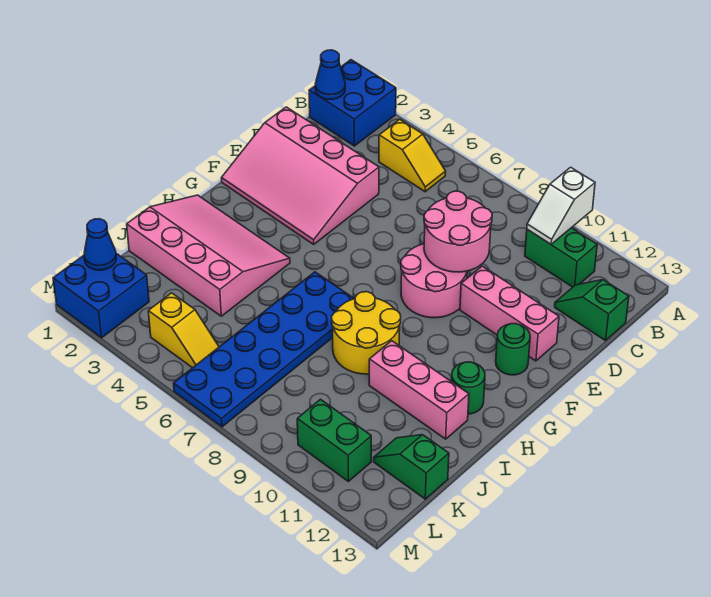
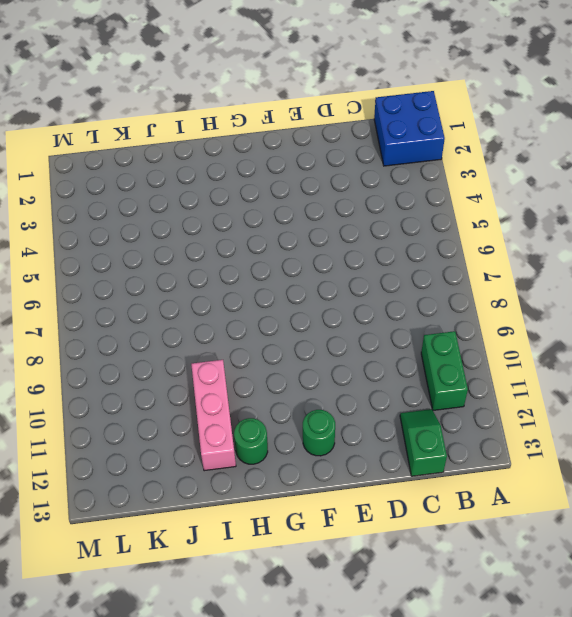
none -> yellow 1x2 slope [379,119,446,192]
none -> pink 3x4 slope [222,107,379,244]
none -> pink 2x2 round brick [401,244,467,318]

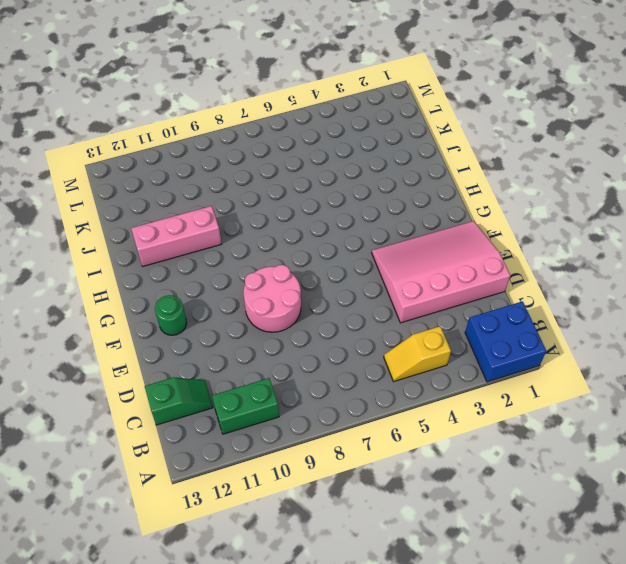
none -> pink 1x3 brick [460,266,559,361]
none -> pink 3x4 slope [127,195,290,316]
none -> blue 2x6 plate [173,272,354,427]

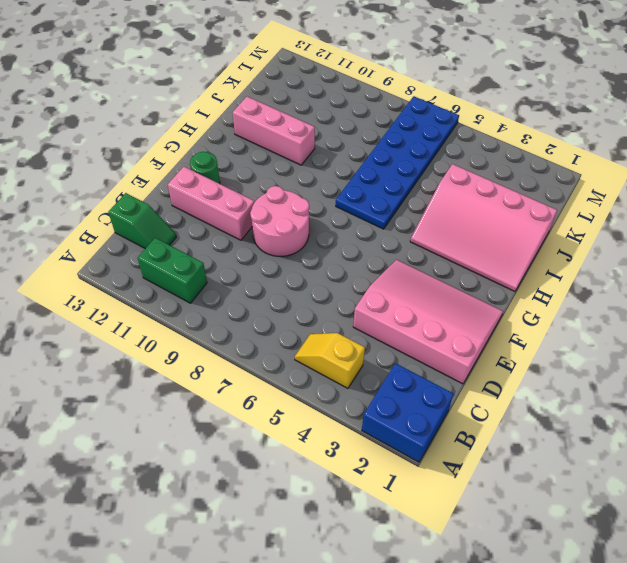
none -> yellow 2x2 round brick [332,292,401,374]
none -> green 1x1 round brick [451,362,485,414]
none -> green 1x2 slope [374,435,449,499]

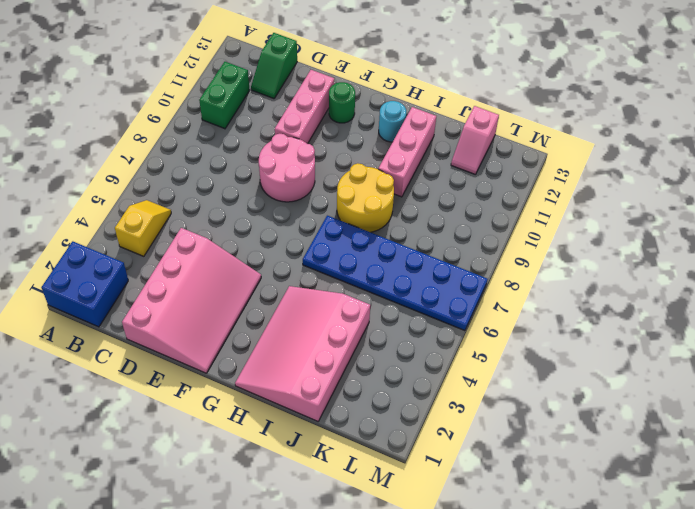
cyan 1x1 round brick [379,101,406,142] -> green 1x1 round brick [451,362,485,414]
pink 1x2 slope [451,106,499,175] -> green 1x2 slope [374,435,449,499]
none -> blue 2x2 brick [53,253,149,338]
none -> yellow 1x2 slope [148,293,219,368]
none -> green 1x2 brick [297,399,371,481]

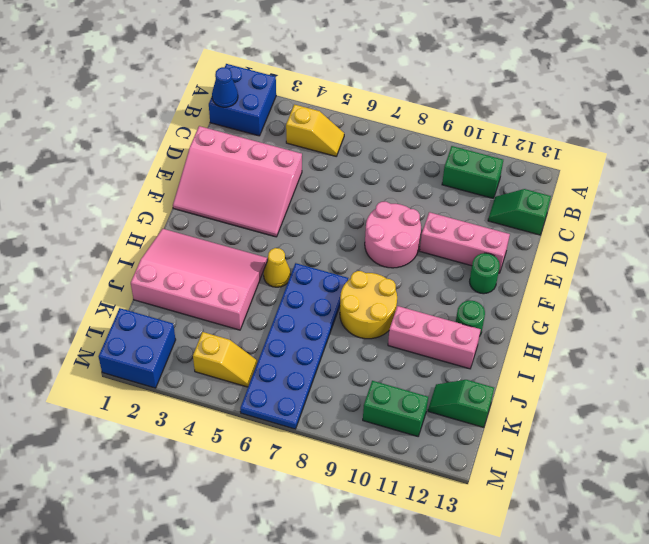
yellow 1x1 cone [264,248,291,287] -> none
none -> white 1x2 slope [527,167,595,244]
none -> pink 2x2 round brick [424,191,492,272]
none -> blue 1x1 cone [84,219,116,270]

